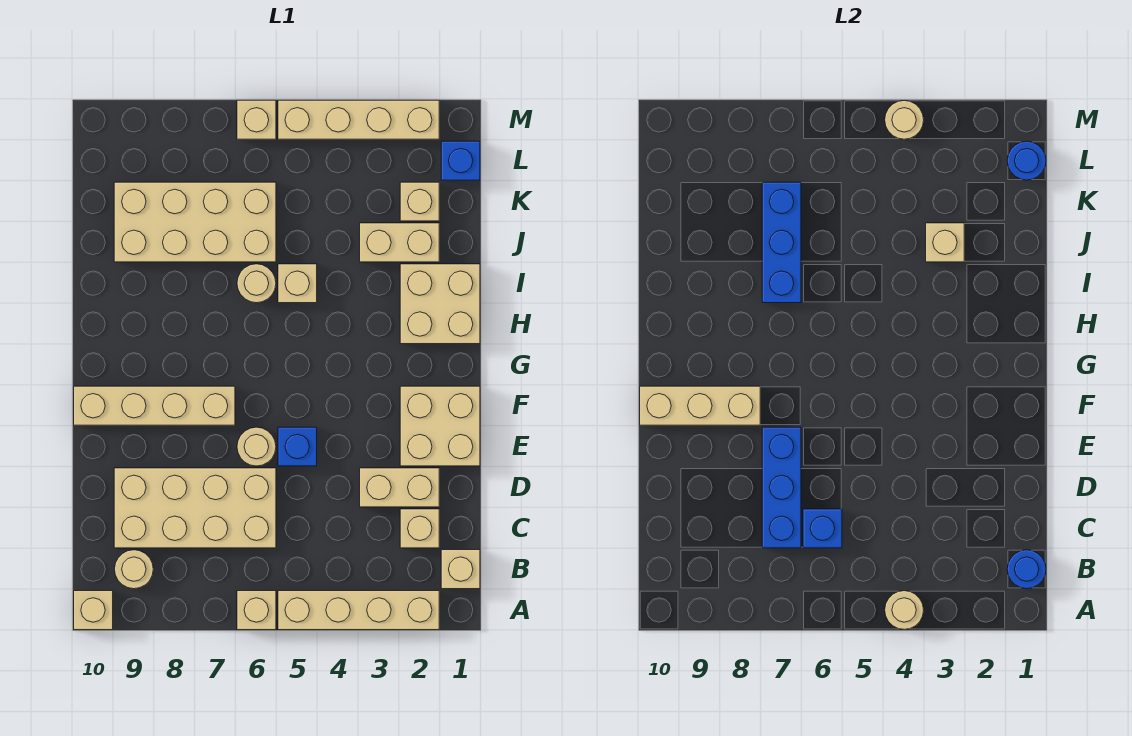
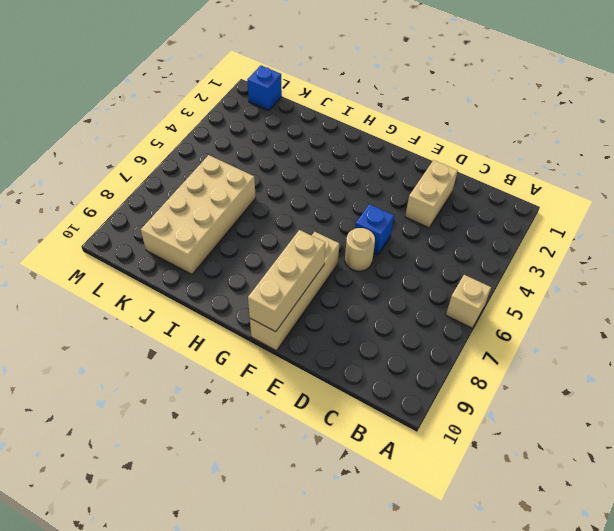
none -> tan 1x4 brick [278,591,439,630]
none -> tan 1x1 brick [74,591,113,630]
none -> tan 1x1 brick [441,550,480,589]
none -> tan 1x1 round brick [115,550,153,589]

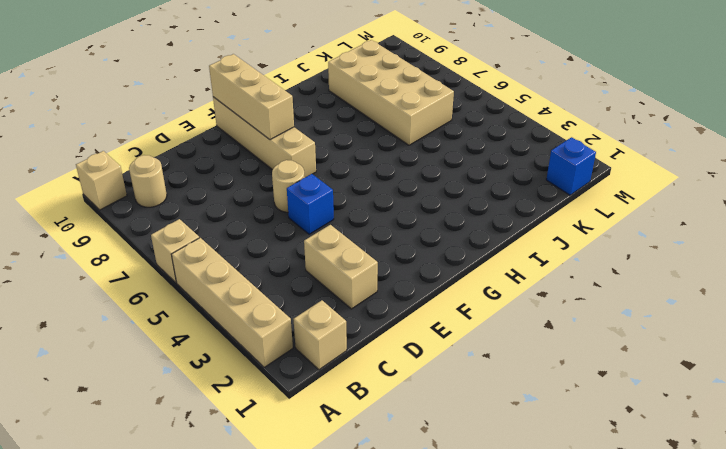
none -> tan 1x1 brick [400,509,439,548]
none -> tan 2x4 brick [114,468,276,548]
none -> tan 2x2 brick [400,386,480,466]
none -> tan 2x2 brick [400,264,480,344]

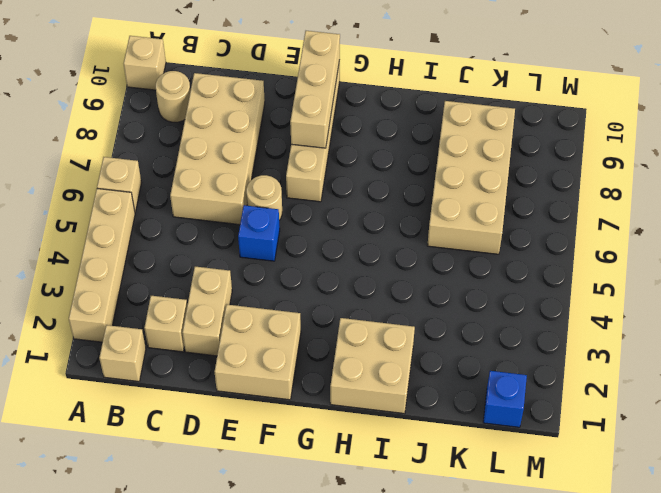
none -> tan 1x1 brick [278,264,317,303]
none -> tan 1x1 round brick [237,264,276,303]
none -> tan 1x2 brick [360,223,439,262]
none -> tan 1x1 brick [400,182,439,221]

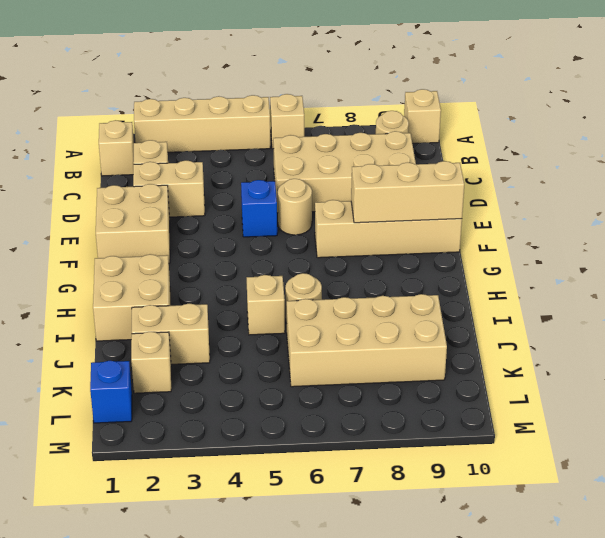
none -> tan 1x4 brick [278,100,439,139]
none -> tan 1x1 brick [237,100,276,139]
none -> tan 1x1 round brick [885,591,924,629]
none -> blue 1x1 round brick [1007,550,1046,589]

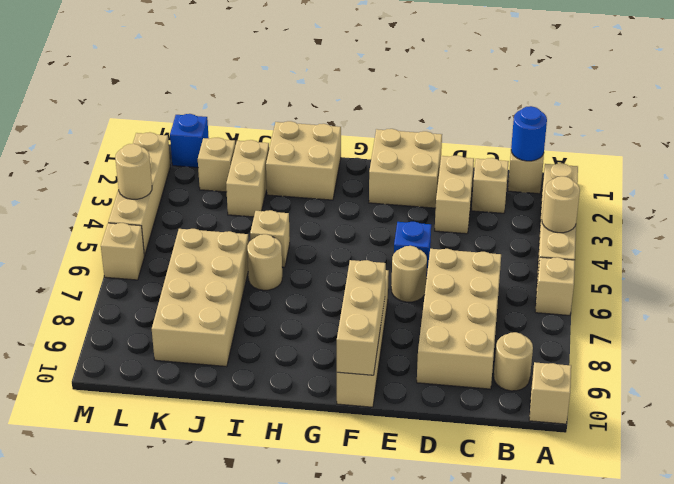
none -> blue 1x1 brick [803,509,842,548]
none -> blue 1x3 brick [762,427,801,548]
none -> blue 1x3 brick [762,182,801,303]
none -> tan 1x1 brick [926,223,964,262]

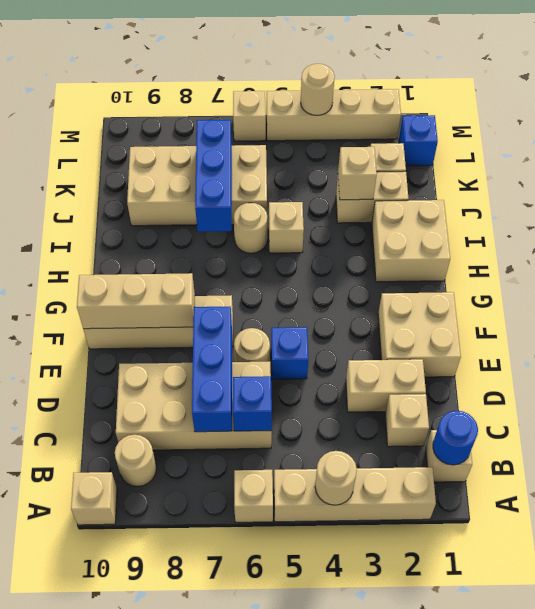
none -> blue 1x1 round brick [1007,141,1046,180]

